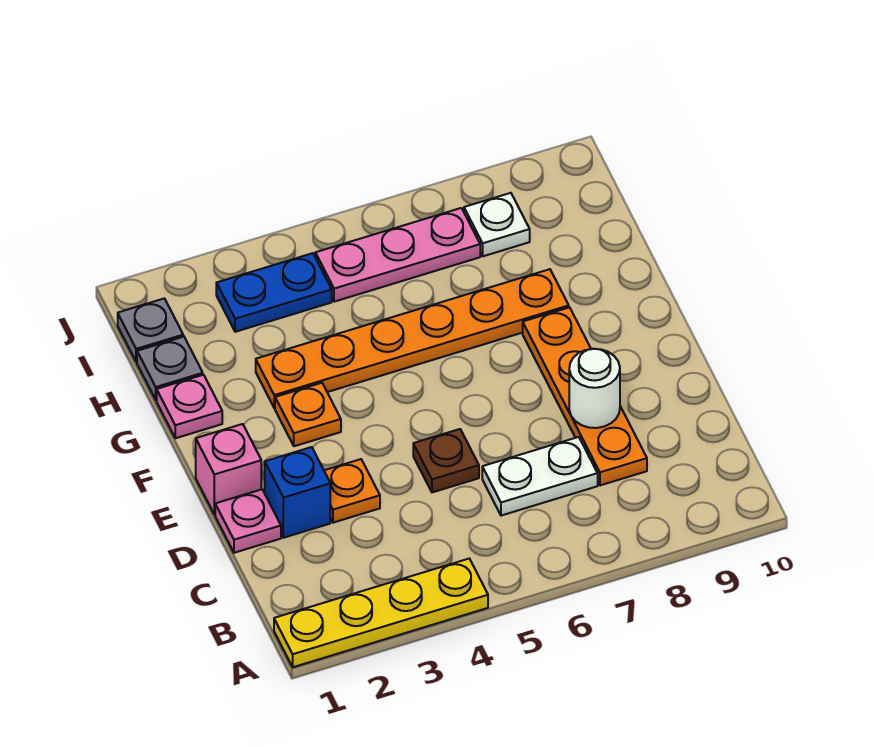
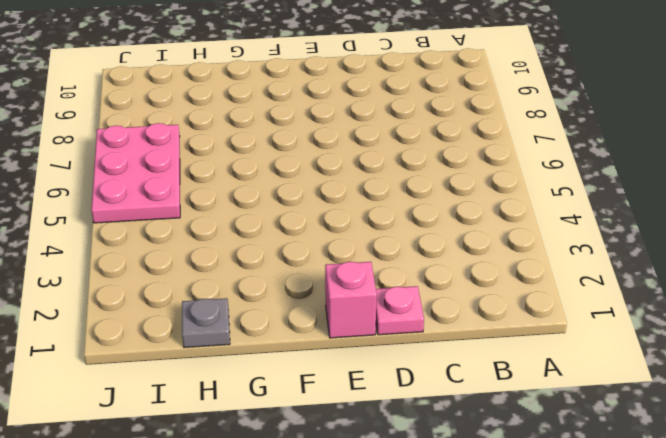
pink 2x3 plate [92,123,180,223] -> pink 1x3 plate [315,208,480,302]
none -> yellow 1x4 plate [274,559,488,667]
none -> white 1x2 plate [482,437,598,516]
none -> orange 1x4 plate [523,307,647,485]

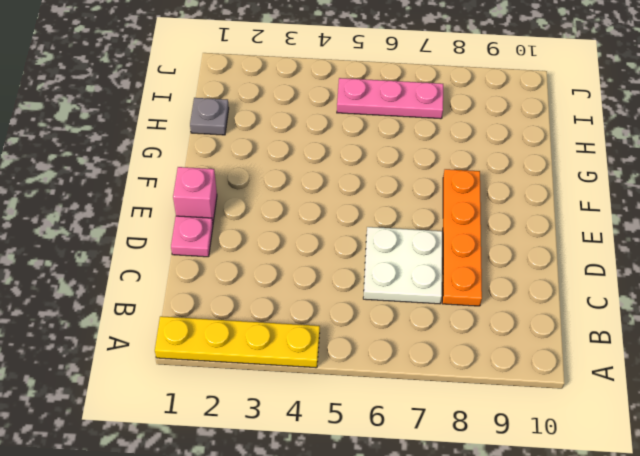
white 2x2 plate [363,227,442,304] -> white 1x2 plate [482,437,598,516]
none -> blue 1x1 brick [265,447,330,538]
none -> orange 1x1 plate [324,459,380,523]
none -> brown 1x1 plate [413,429,479,492]

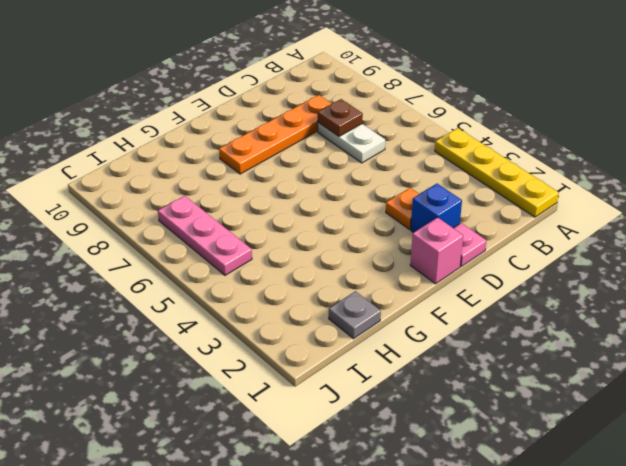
brown 1x1 plate [318,99,363,136] -> brown 1x1 plate moved to [413,429,479,492]
none -> orange 1x1 plate [275,383,341,446]
none -> pink 1x1 plate [157,375,222,438]
none -> orange 1x6 plate [256,269,569,408]

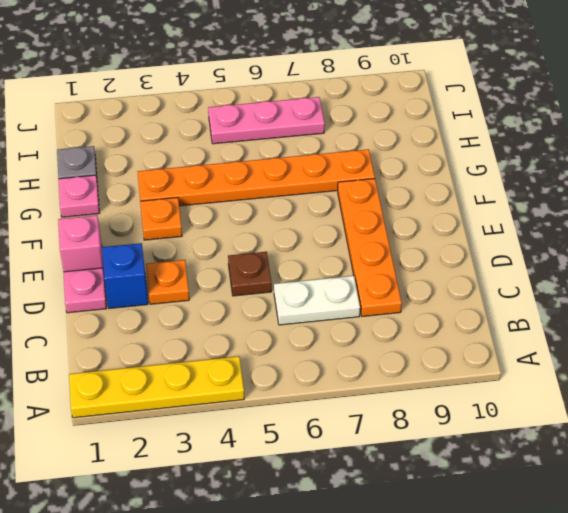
none -> grey 1x1 plate [118,298,183,362]
none -> blue 1x2 plate [216,253,332,332]
none -> white 1x1 plate [464,193,530,256]

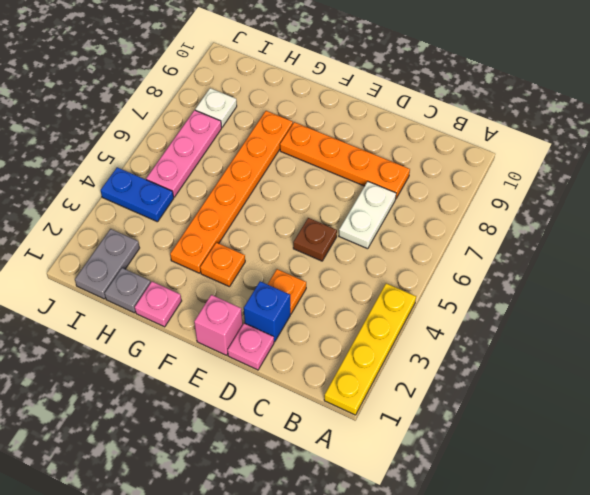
grey 1x2 plate [75,229,139,299] -> grey 1x1 plate [118,298,183,362]
blue 1x2 plate [100,167,174,222] -> blue 1x2 plate turned to [216,253,332,332]
none -> white 1x1 round brick [569,349,620,428]

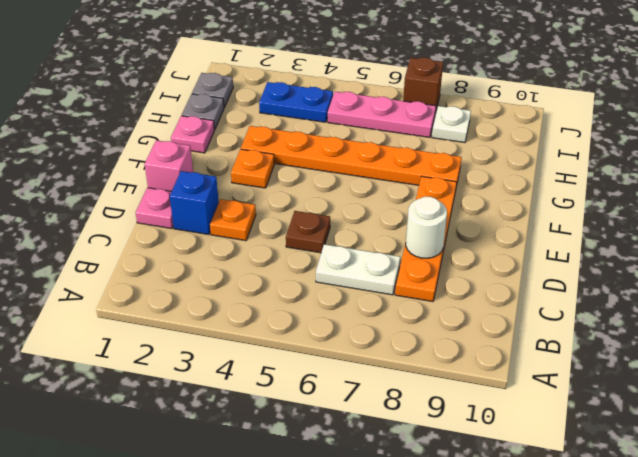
brown 1x1 brick [403,58,443,114] -> none
none -> yellow 1x4 plate [274,559,488,667]

